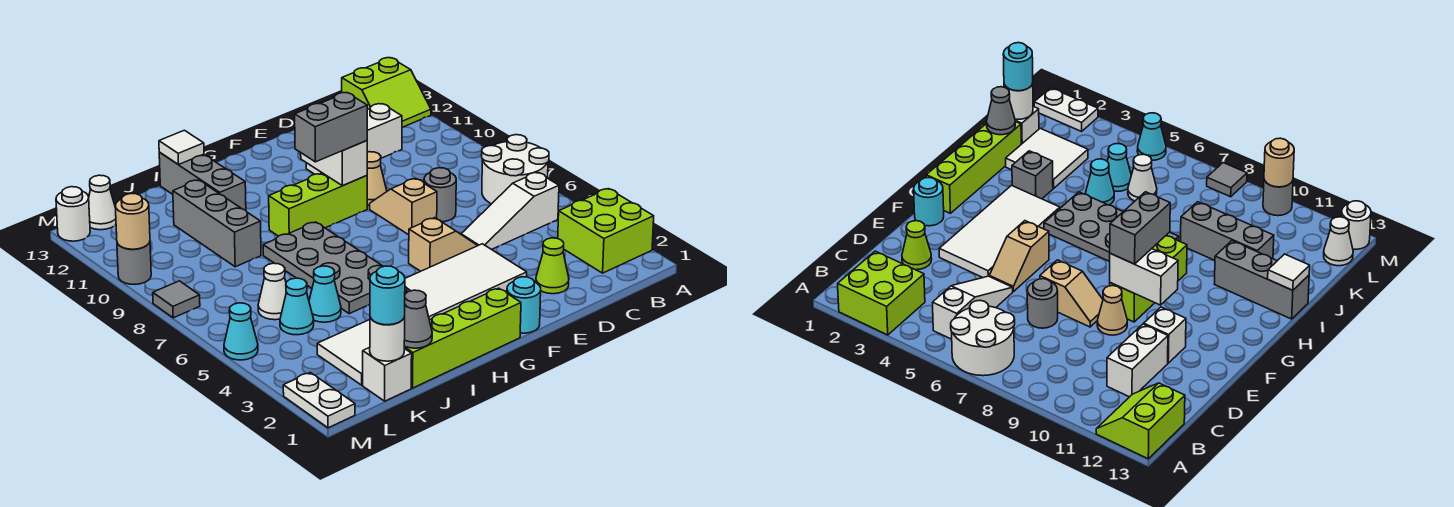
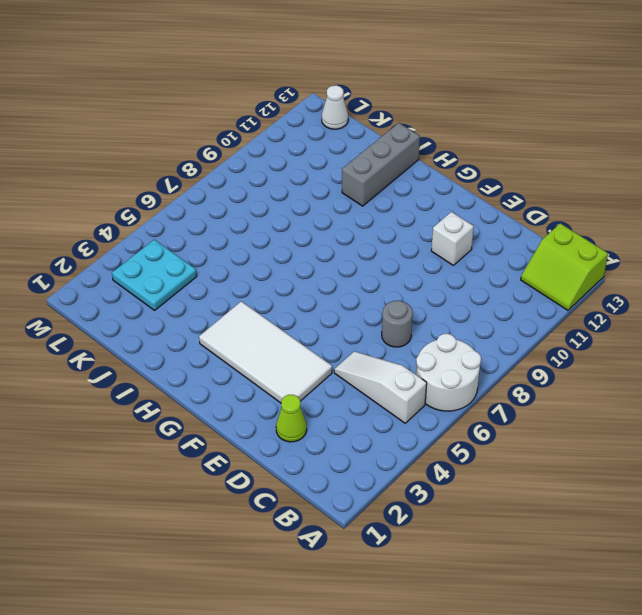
cyan 2x2 plate [112,240,197,310] -> white 2x2 tile [317,320,370,385]
none -> lime 2x2 brick [558,189,654,273]
none -> white 1x2 brick [367,104,402,158]
none -> tan 1x2 slope [409,218,478,271]
none -> tan 1x2 slope [370,178,437,235]

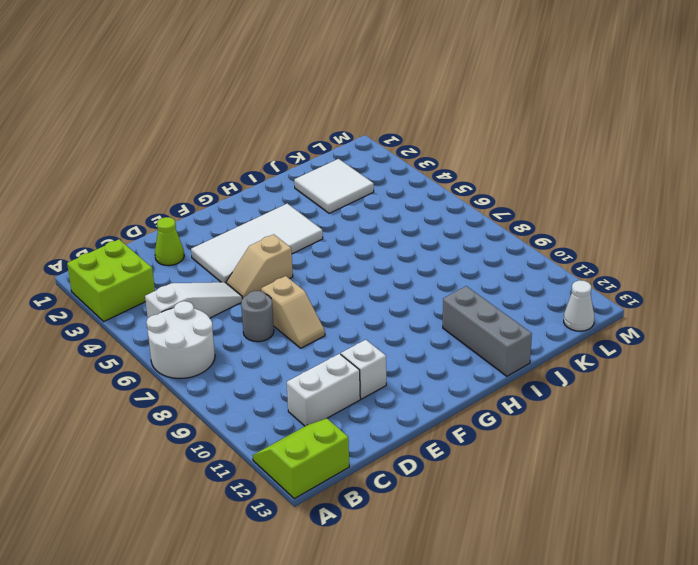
none -> tan 1x1 cone [367,152,387,205]
none -> cyan 1x1 round brick [507,277,541,333]
none -> lime 1x3 brick [269,173,367,236]
none -> lime 1x4 brick [404,288,521,388]

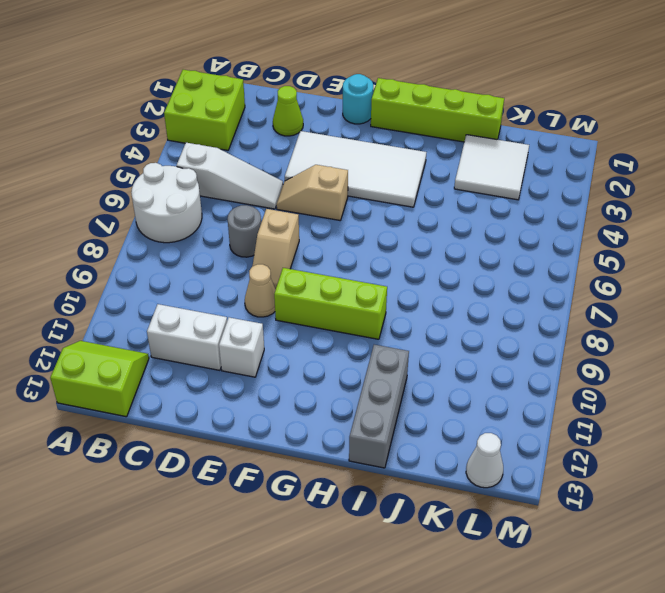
none -> grey 2x4 plate [263,222,384,314]
none -> grey 1x1 brick [1012,151,1053,199]
none -> cyan 1x1 cone [309,266,341,322]
none -> grey 1x3 brick [173,180,261,267]

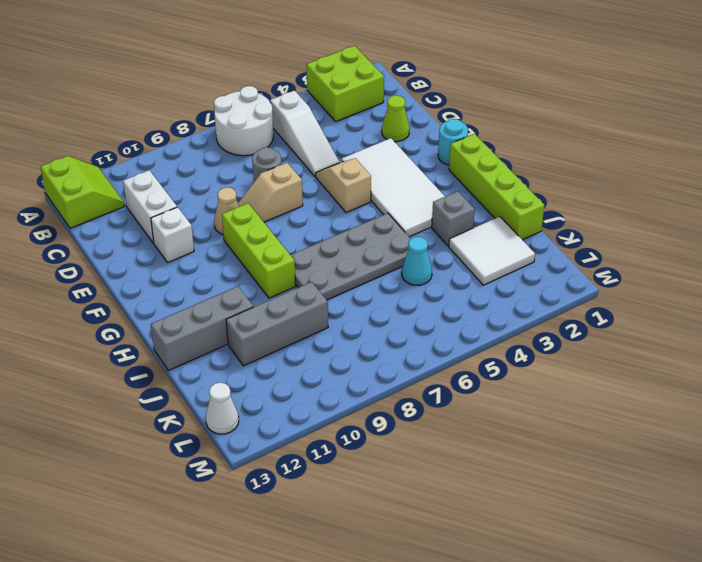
none -> white 1x1 brick [363,348,412,401]
none -> cyan 1x1 cone [280,278,314,335]
none -> white 1x1 cone [258,263,286,320]
none -> white 1x2 plate [283,372,355,428]

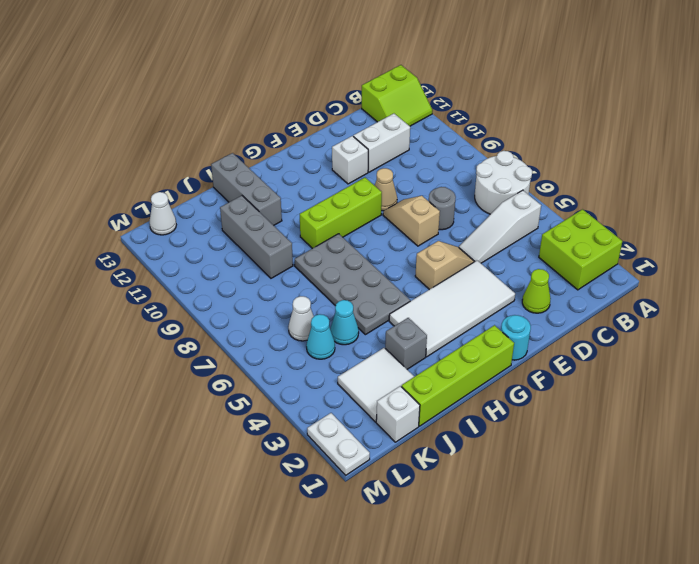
none -> cyan 1x1 cone [224,303,258,360]
none -> grey 1x1 tile [153,281,200,318]
none -> grey 1x1 round brick [117,242,151,284]
none -> white 1x1 round brick [56,187,90,241]

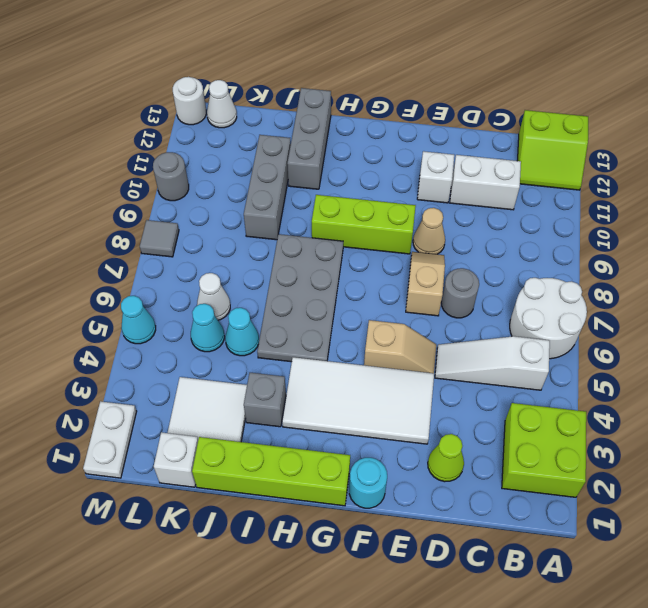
none -> white 1x2 brick [301,141,367,186]
none -> white 1x1 tile [159,130,204,165]
none -> grey 1x1 cone [404,290,432,348]
none -> white 1x1 round brick [370,316,405,361]

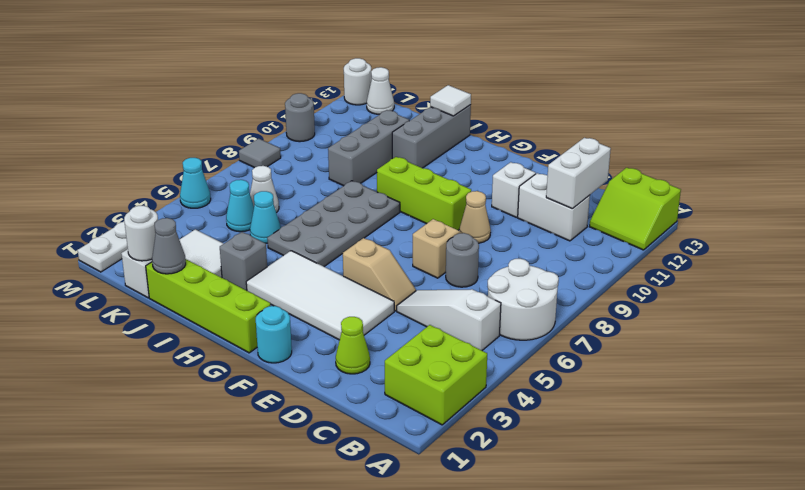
white 1x2 brick [546,138,611,209] -> white 1x2 brick moved to [301,141,367,186]
none -> tan 1x1 round brick [115,194,150,249]
none -> grey 1x2 brick [295,93,367,162]
none -> cyan 1x1 round brick [370,266,405,325]

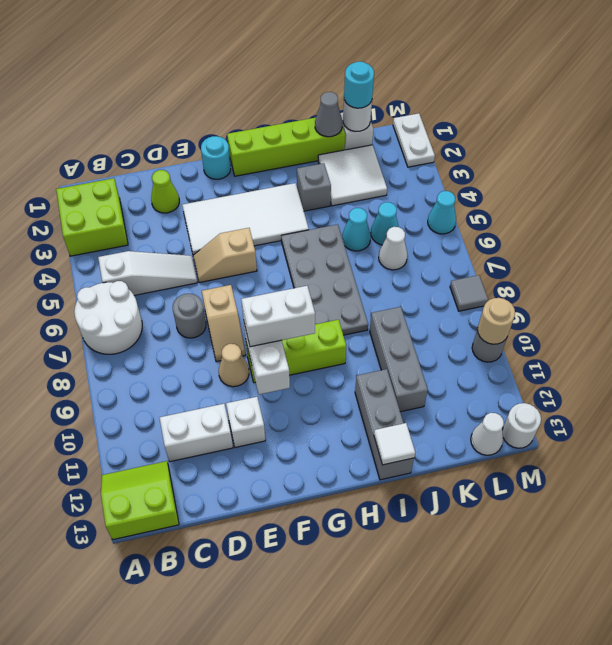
white 1x2 brick [241,286,315,347] -> grey 1x2 brick [295,93,367,162]

